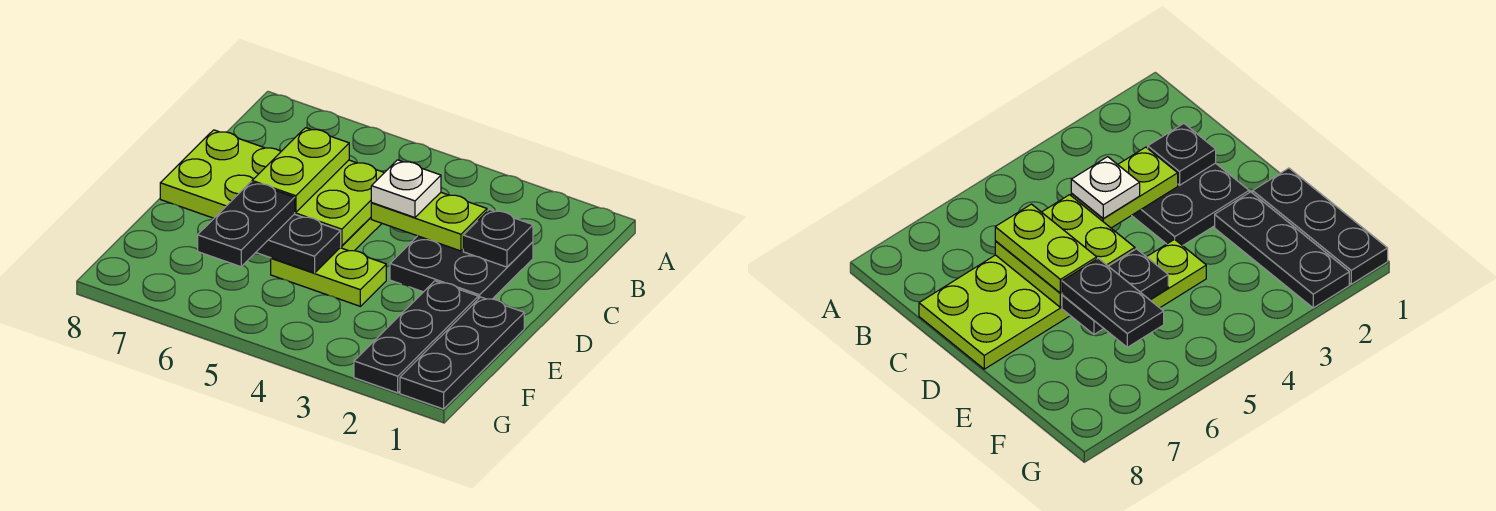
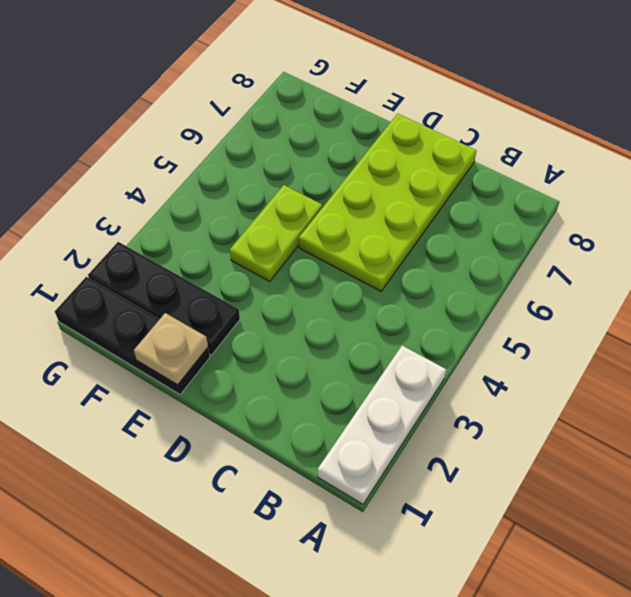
white 1x3 plate [318,346,446,504] -> none
tan 1x1 plate [134,313,208,385] -> none
none -> black 2x2 plate [390,236,533,299]
none -> black 1x1 plate [463,209,533,267]
none -> lime 1x2 plate [371,193,487,251]

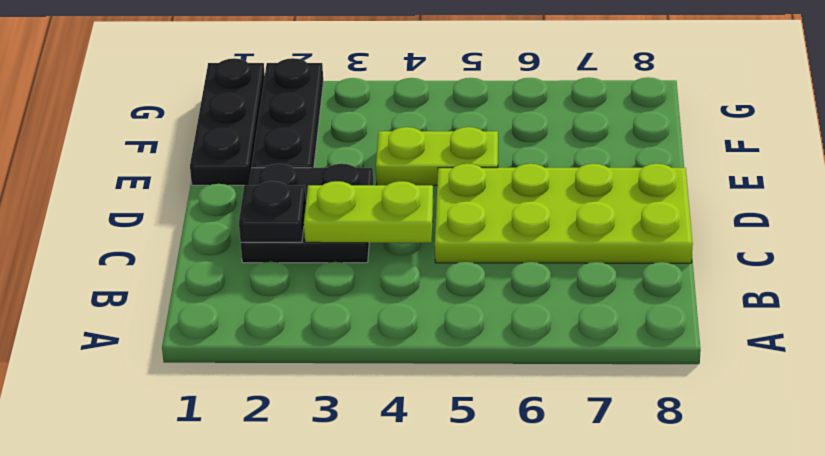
none -> lime 2x2 plate [295,160,384,246]
none -> black 1x2 plate [256,214,341,273]
none -> white 1x1 plate [371,160,441,218]

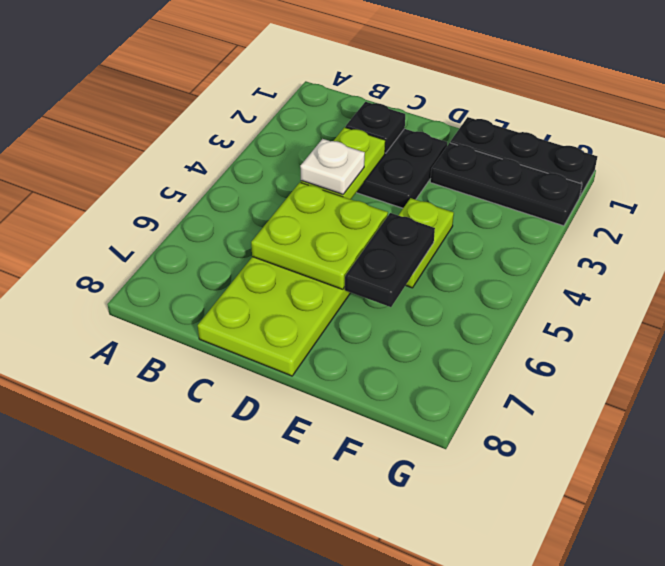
none -> lime 1x2 plate [252,128,349,212]
none -> black 1x2 plate [198,182,295,267]

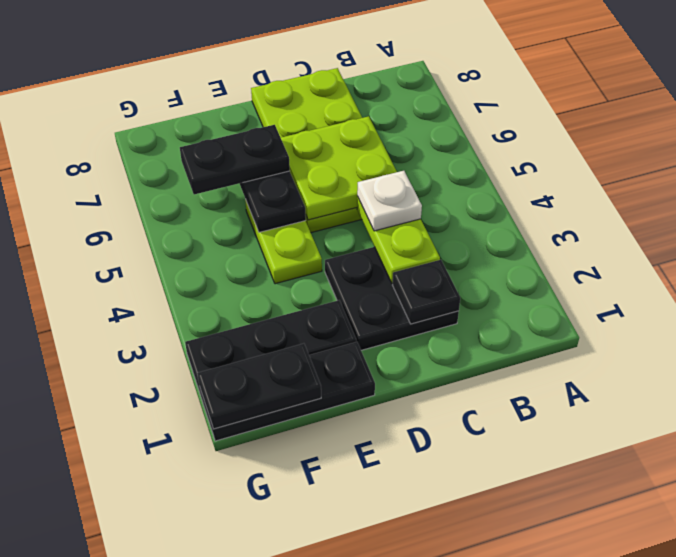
black 1x2 plate [197,343,321,429] -> none
none -> lime 1x2 plate [252,128,349,212]

